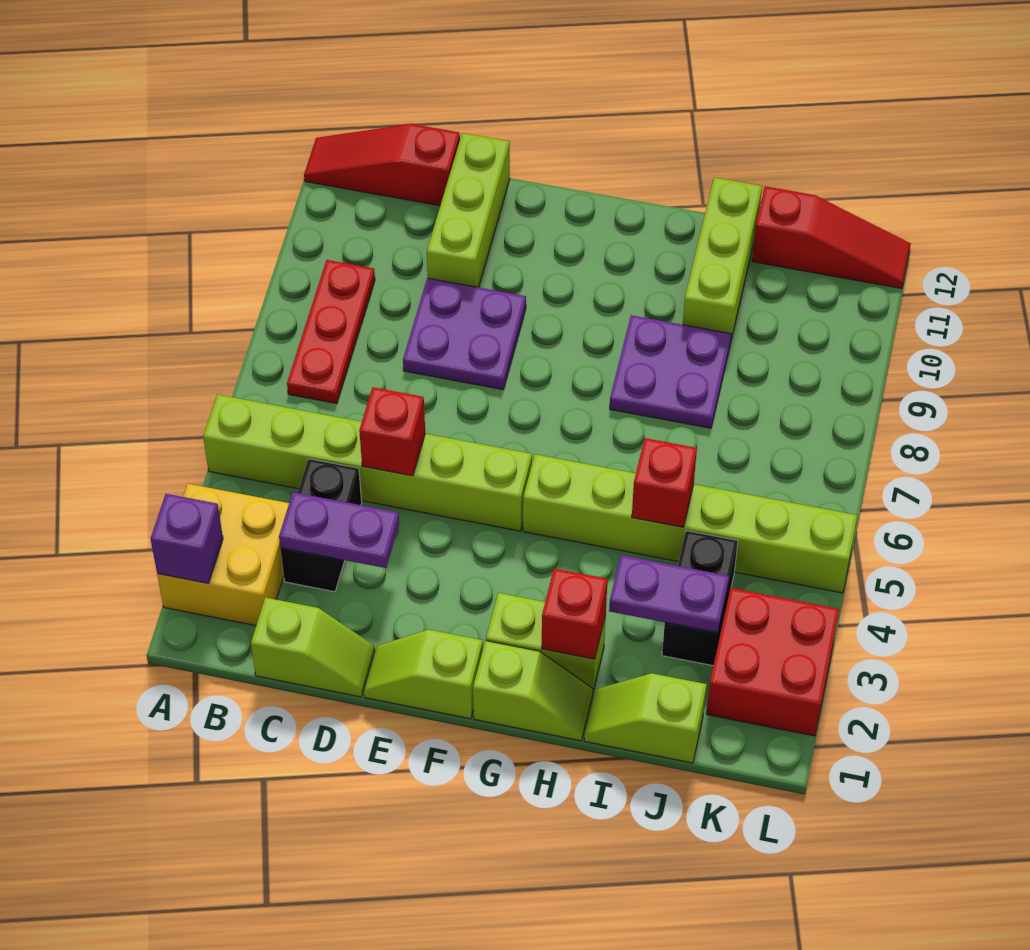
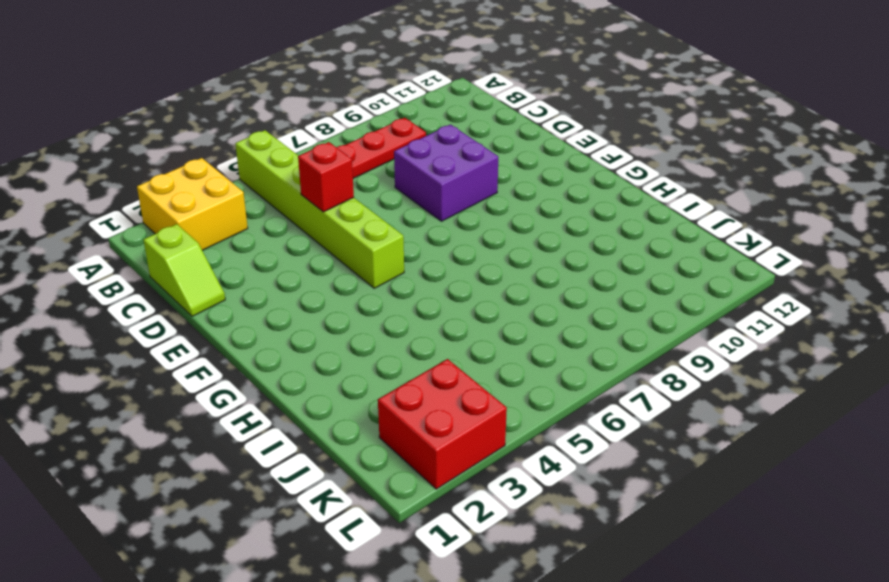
purple 2x2 brick [394,125,498,221] -> purple 2x2 plate [403,278,526,390]
none -> red 1x3 slope [304,124,460,206]
none -> black 1x2 brick [280,459,362,592]
none -> lime 1x3 brick [427,133,510,287]

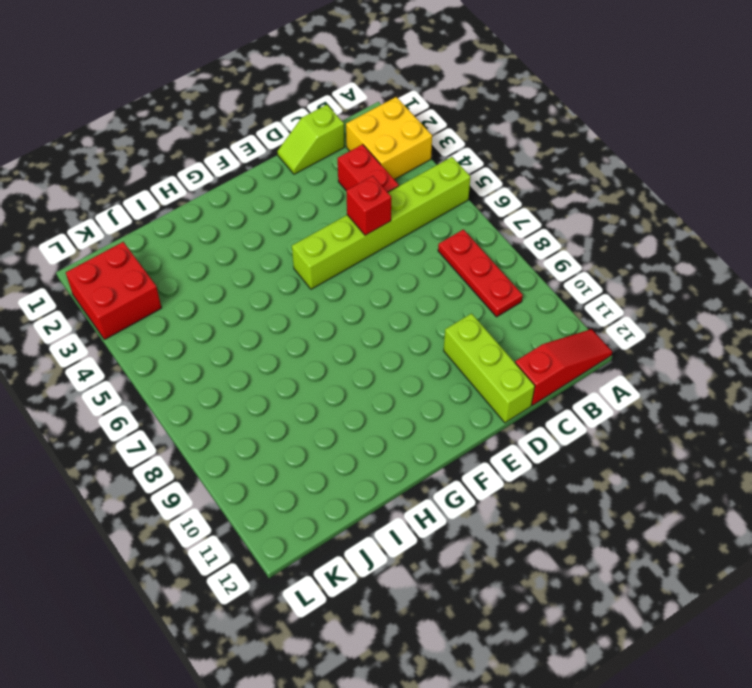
red 1x2 brick [337,144,399,192] -> black 1x2 brick [280,459,362,592]
none -> purple 2x2 plate [403,278,526,390]
none -> lime 1x2 slope [364,630,483,719]
none -> lime 1x2 slope [473,641,593,741]

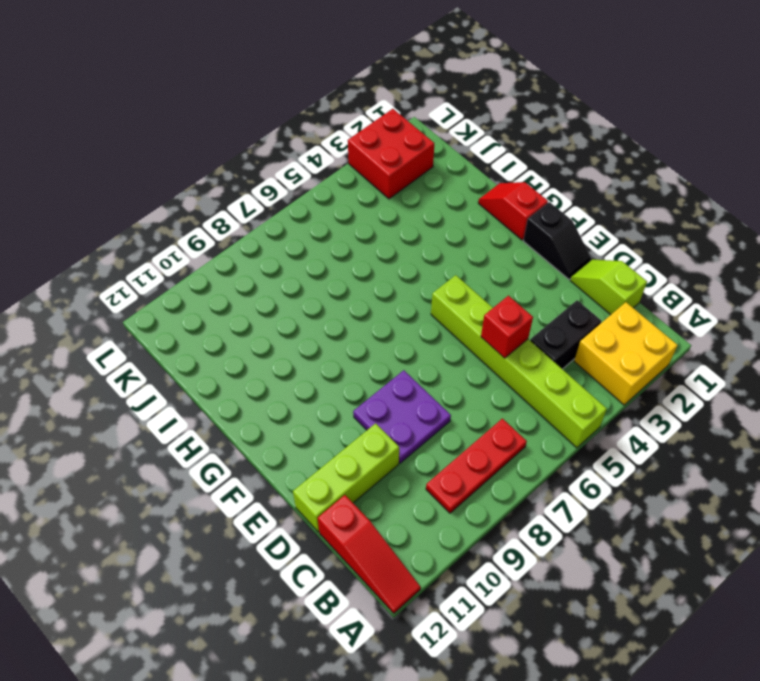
black 1x2 slope [523,202,591,279] -> lime 1x2 slope [364,630,483,719]
red 1x2 slope [478,182,548,240] -> lime 1x2 slope [473,641,593,741]
none -> lime 1x2 brick [486,593,606,691]
none -> lime 1x6 brick [523,454,857,593]
none -> purple 2x2 plate [610,315,731,428]

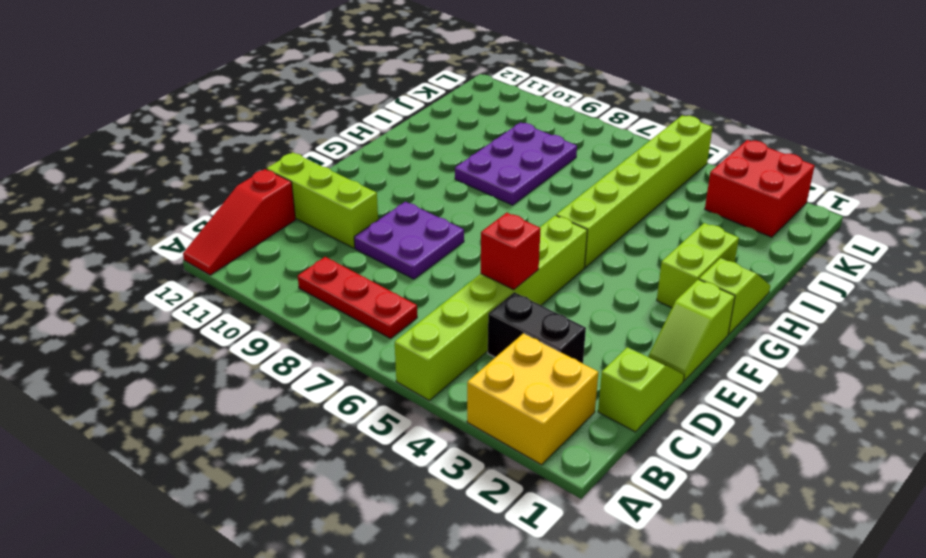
purple 2x3 plate [455,123,577,205] -> purple 2x2 plate [610,315,731,428]
none -> lime 1x2 slope [584,673,707,763]
none -> lime 1x3 brick [683,177,762,340]
none -> black 1x2 brick [662,531,738,666]

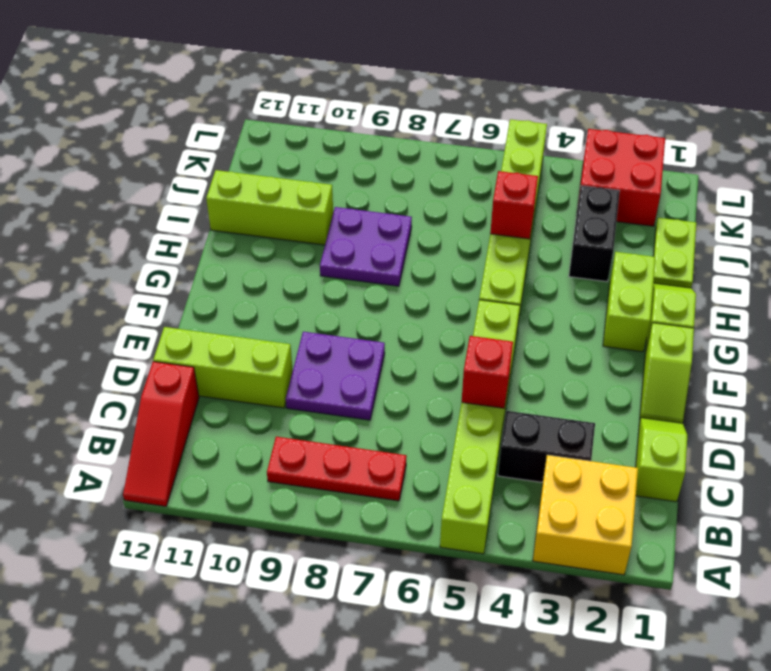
lime 1x2 plate [653,218,696,288] -> lime 1x2 slope [584,673,707,763]
black 1x2 brick [569,186,620,282] -> black 1x2 brick turned to [662,531,738,666]
none -> red 1x3 slope [752,186,911,289]
none -> purple 1x1 brick [151,494,223,583]
none -> purple 1x2 plate [279,492,399,568]

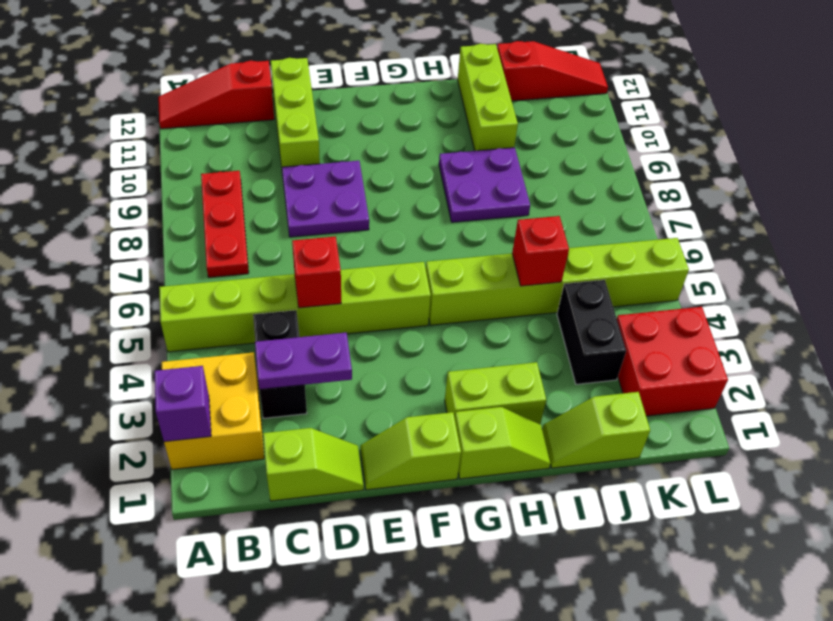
none -> red 1x1 brick [542,569,608,659]
none -> purple 1x2 plate [609,555,729,633]

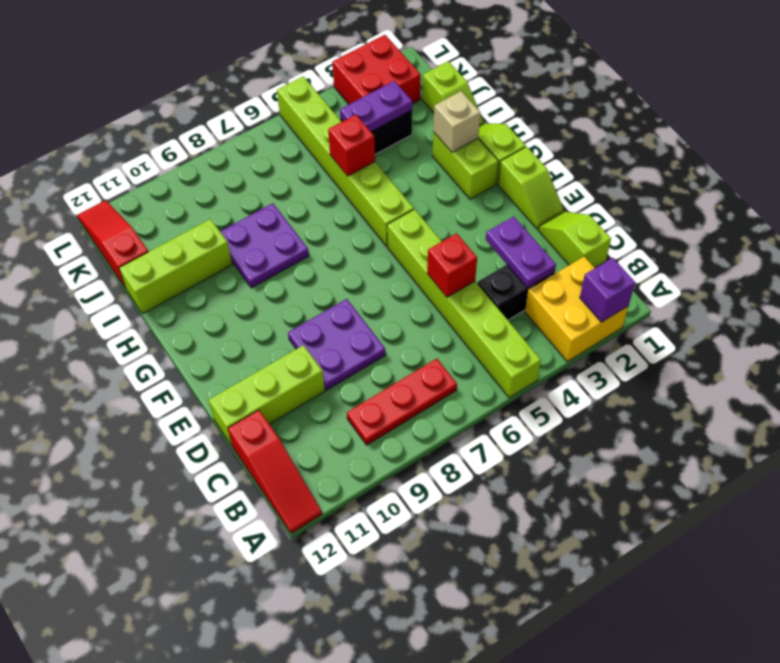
tan 1x1 brick [434,91,480,152] -> red 1x1 brick [542,569,608,659]
purple 1x2 plate [340,81,412,131] -> purple 1x2 plate turned to [609,555,729,633]

